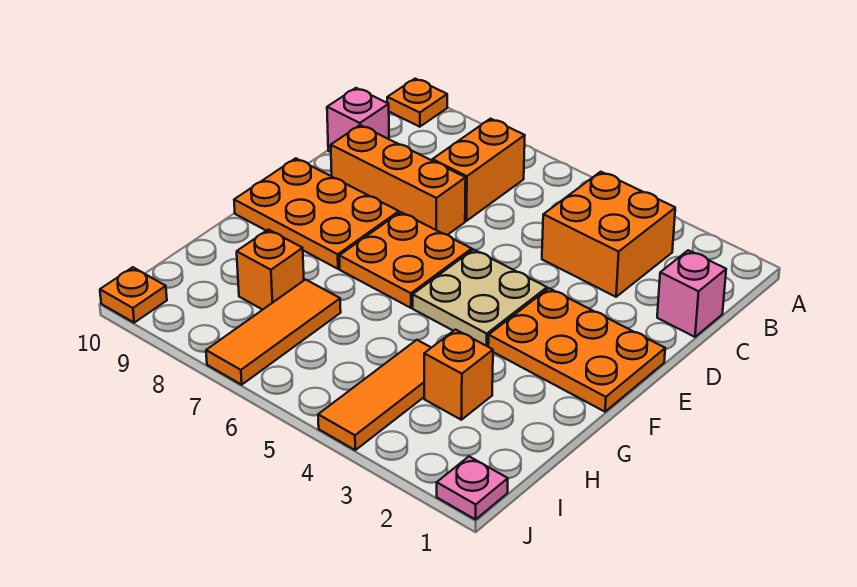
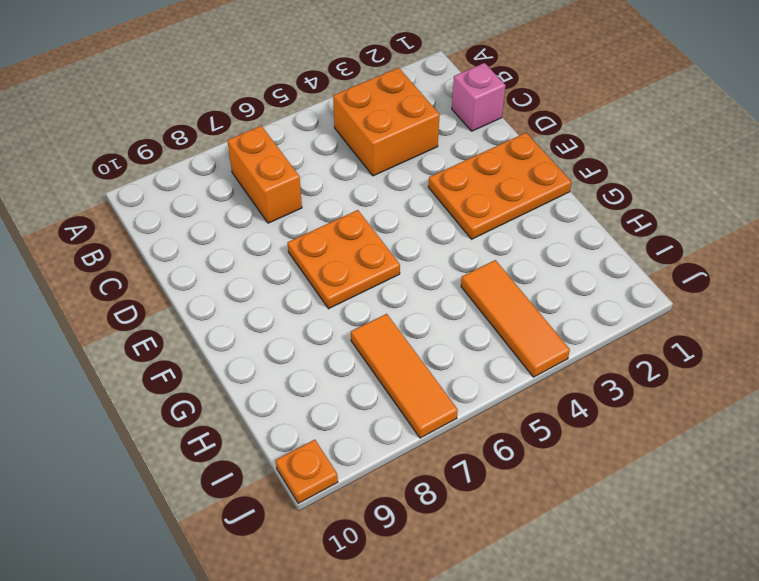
none -> orange 1x1 plate [387,79,447,127]
none -> pink 1x1 brick [327,88,389,152]
none -> orange 1x3 brick [331,125,466,235]

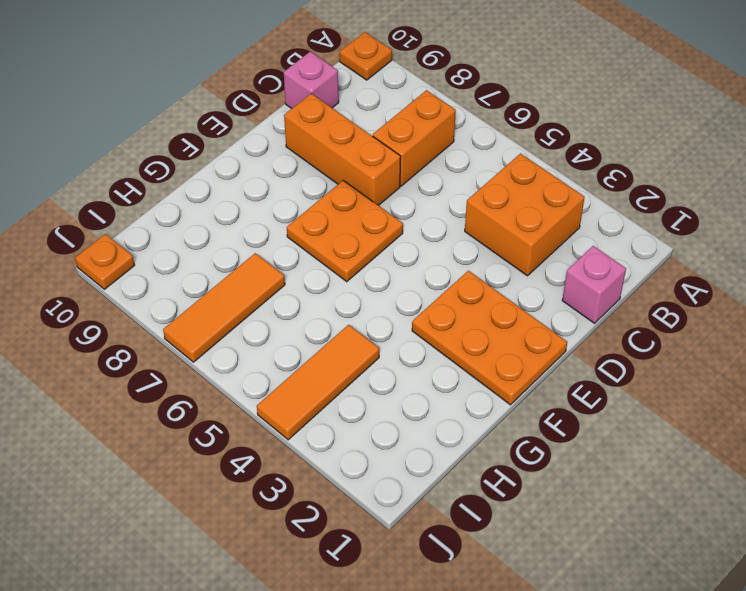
none -> tan 2x2 plate [413,250,547,347]
none -> orange 2x3 plate [234,158,399,269]
none -> orange 1x1 brick [424,330,493,420]

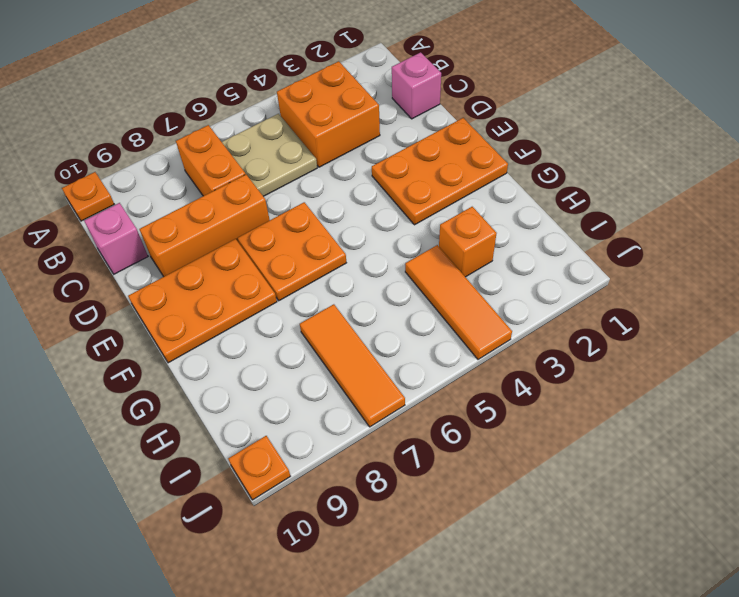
tan 2x2 plate [222,114,317,196] -> tan 2x2 plate moved to [413,250,547,347]
none -> orange 1x1 brick [237,230,304,310]
none -> pink 1x1 plate [437,457,508,519]

